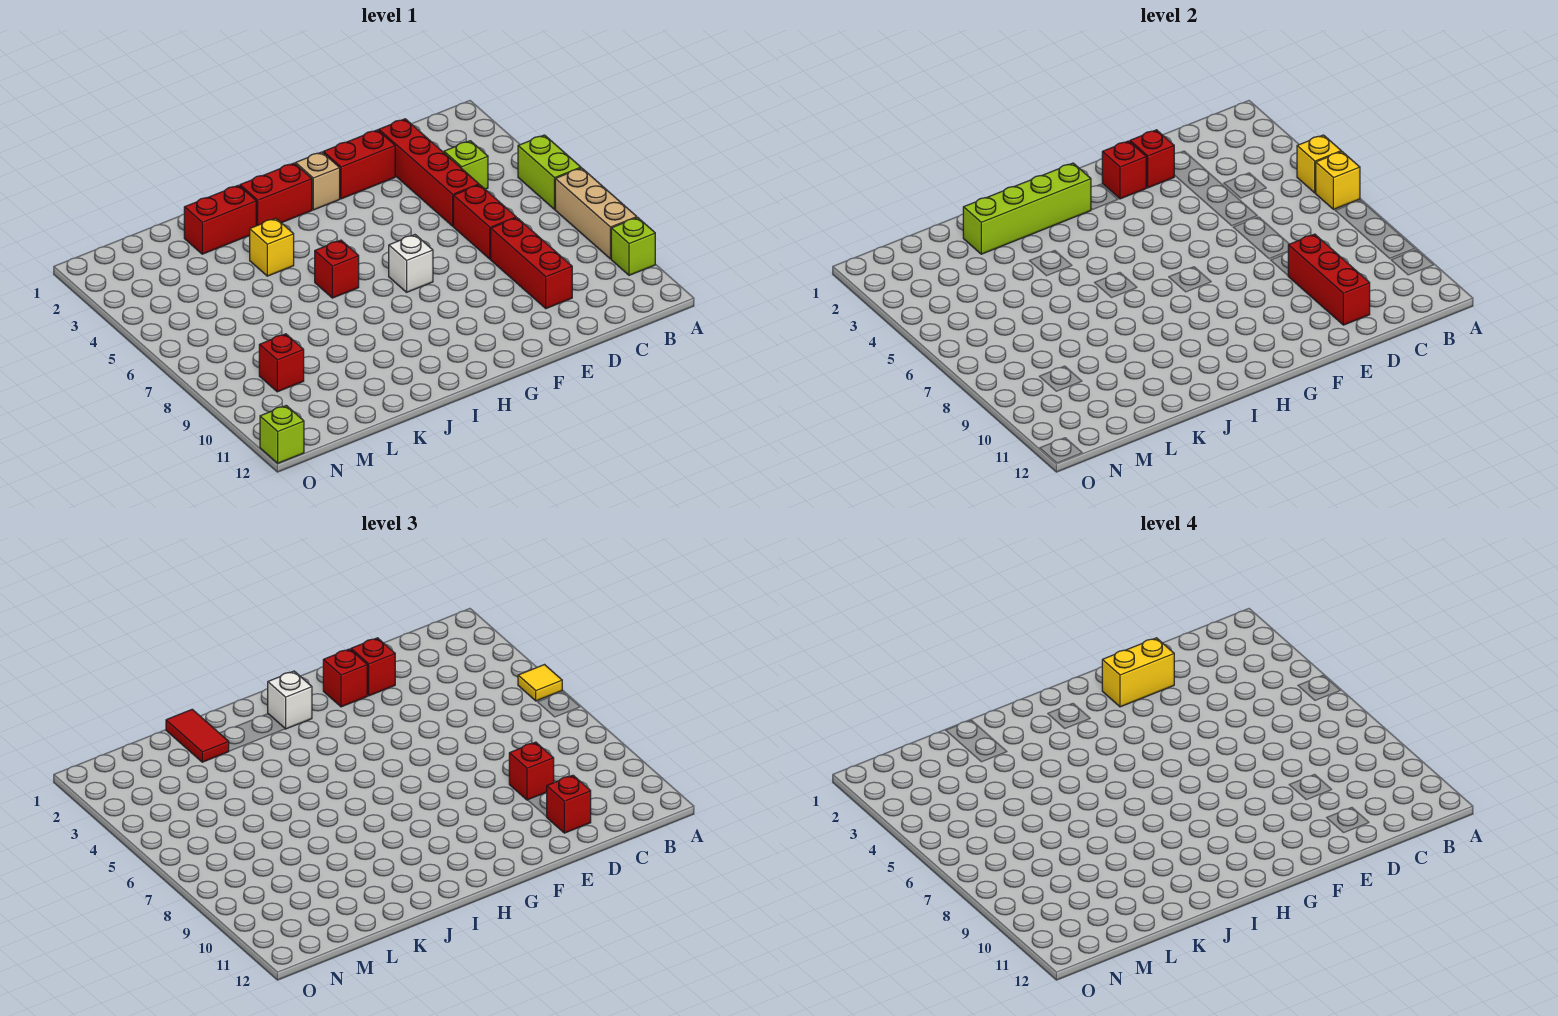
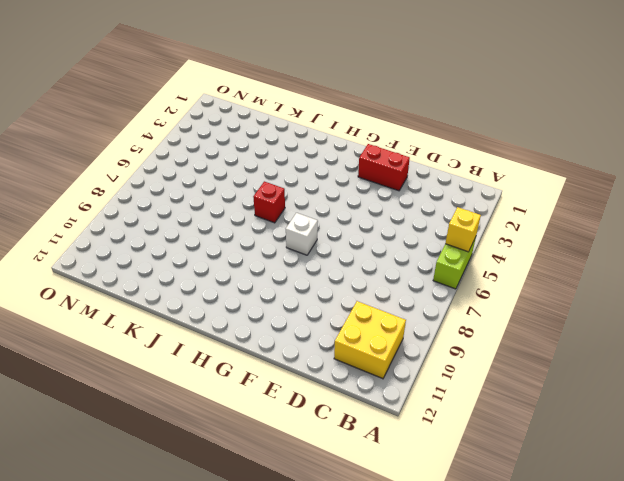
yellow 2x2 brick [334,301,406,379] -> none
none -> tan 1x3 brick [555,168,637,259]
none -> lime 1x1 brick [611,217,655,275]
none -> lime 1x1 brick [444,141,488,189]
none -> red 1x4 brick [379,119,479,226]

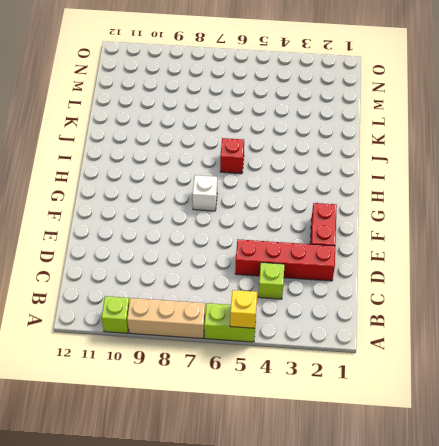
none -> red 1x2 brick [453,185,516,259]
none -> red 1x3 brick [491,218,572,309]
none -> tan 1x1 brick [296,152,340,210]
none -> red 1x2 brick [240,163,312,226]

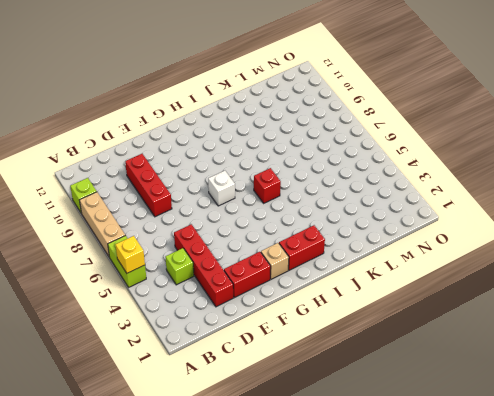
none -> red 1x2 brick [453,185,516,259]
none -> red 1x2 brick [184,185,256,254]
none -> yellow 1x1 brick [250,218,294,276]
none -> red 1x1 brick [259,334,304,392]

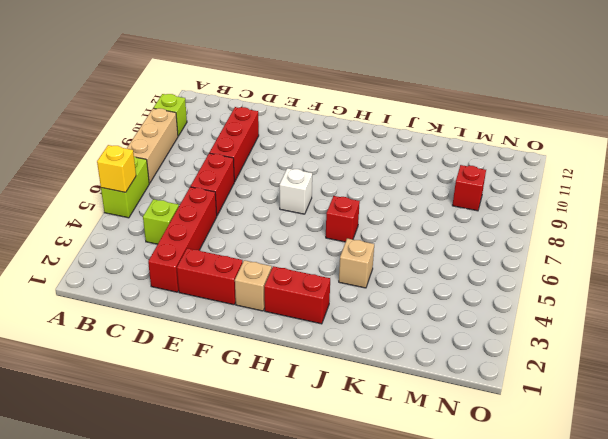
tan 1x1 brick [339,238,374,288] -> yellow 1x1 brick [250,218,294,276]
none -> red 1x2 brick [184,185,256,254]
none -> lime 1x1 brick [260,406,304,463]
none -> yellow 1x1 brick [1316,152,1360,209]
none -> red 1x3 brick [1288,234,1370,325]

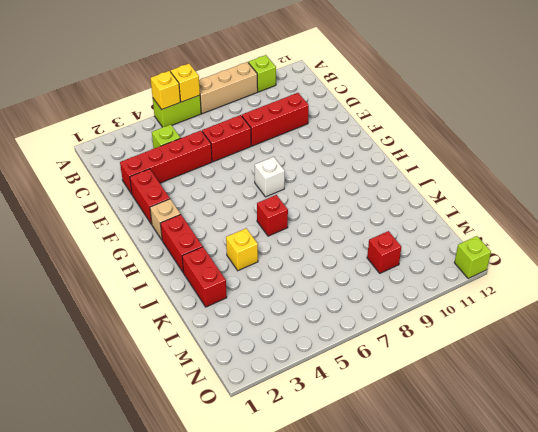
none -> red 1x3 brick [1288,234,1370,325]
none -> red 1x1 brick [1130,130,1174,188]
none -> red 1x1 brick [1102,141,1146,199]
none -> lime 1x4 brick [963,163,1091,254]

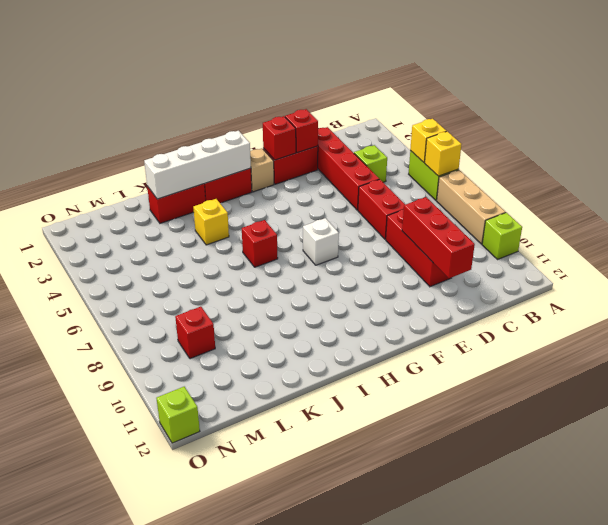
white 1x4 brick [144,131,251,199] -> lime 1x4 brick [963,163,1091,254]
none -> yellow 1x1 tile [518,665,562,701]
none -> red 1x1 brick [509,742,554,800]
none -> red 1x1 brick [547,775,591,833]
none -> red 1x1 brick [351,638,395,696]

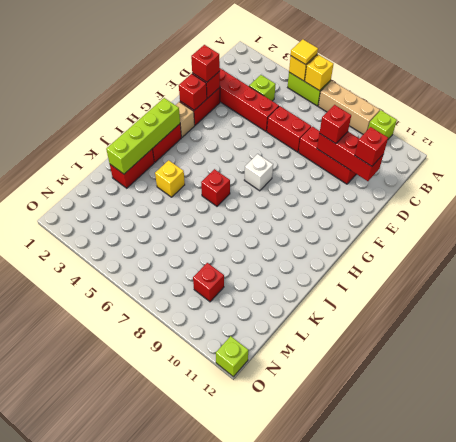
none -> red 1x1 brick [323,649,367,707]
none -> white 1x1 brick [268,671,312,729]
none -> red 1x2 tile [166,709,229,762]
none -> yellow 1x2 brick [1102,638,1174,707]

